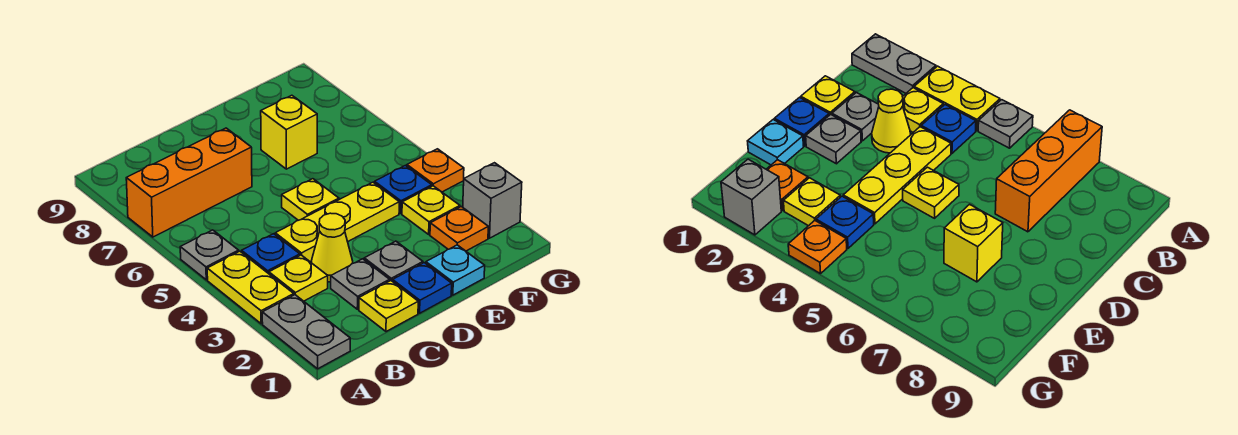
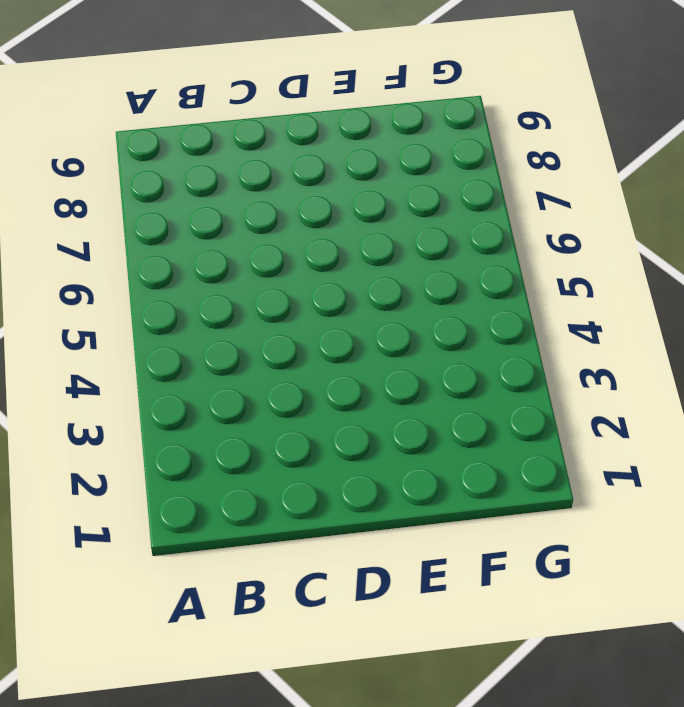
none -> grey 1x2 plate [262,295,350,369]
none -> yellow 1x2 plate [207,251,294,324]
none -> grey 1x1 plate [180,230,239,280]

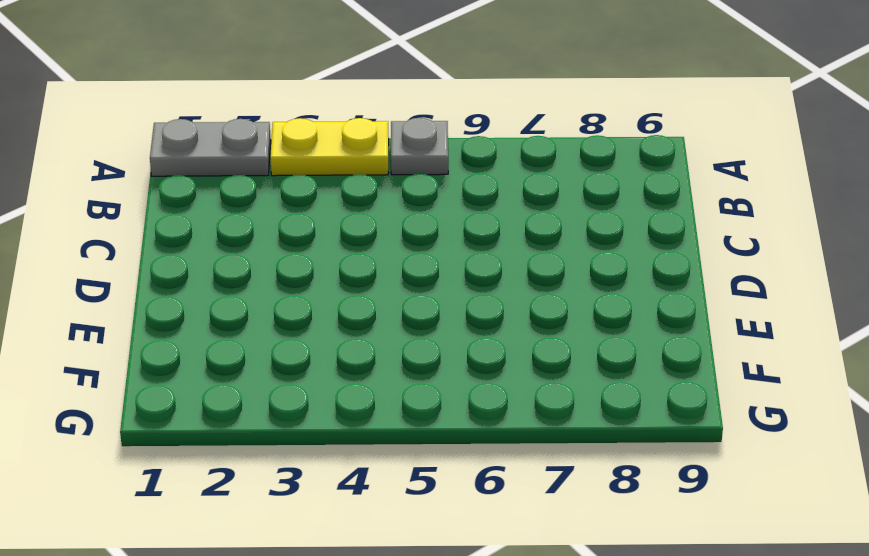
none -> orange 1x3 brick [126,128,252,237]
none -> yellow 1x1 plate [269,255,328,301]
none -> blue 1x1 plate [242,234,300,274]

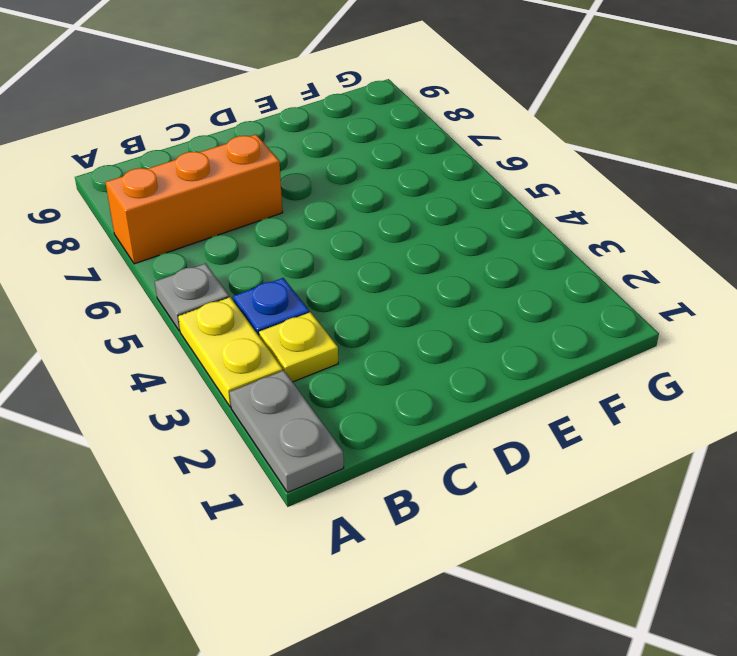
none -> yellow 1x1 plate [359,281,418,332]
none -> grey 1x1 plate [331,259,390,309]
none -> yellow 1x1 cone [311,213,353,282]

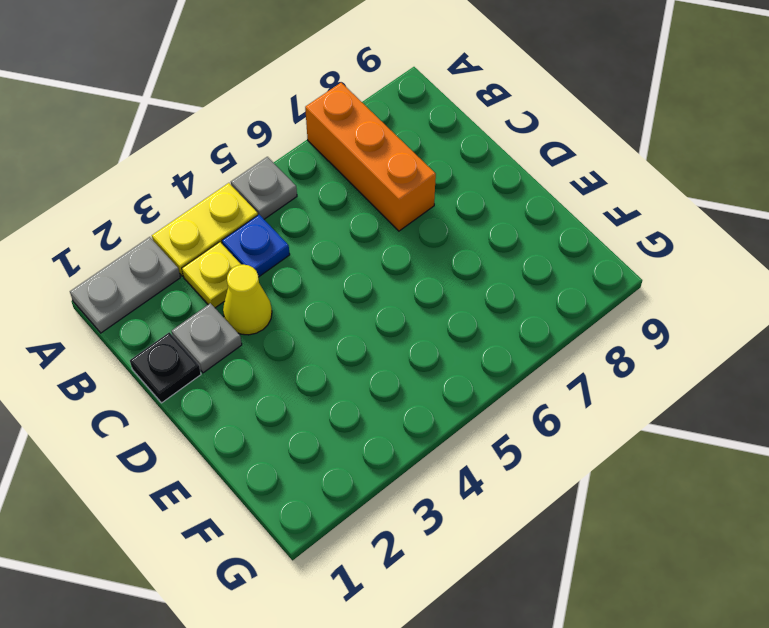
black 1x1 plate [130,332,201,403] -> yellow 1x1 plate [359,281,418,332]
none -> yellow 1x3 plate [275,182,399,261]
none -> blue 1x1 plate [393,263,452,313]
none -> grey 1x1 plate [364,241,423,281]

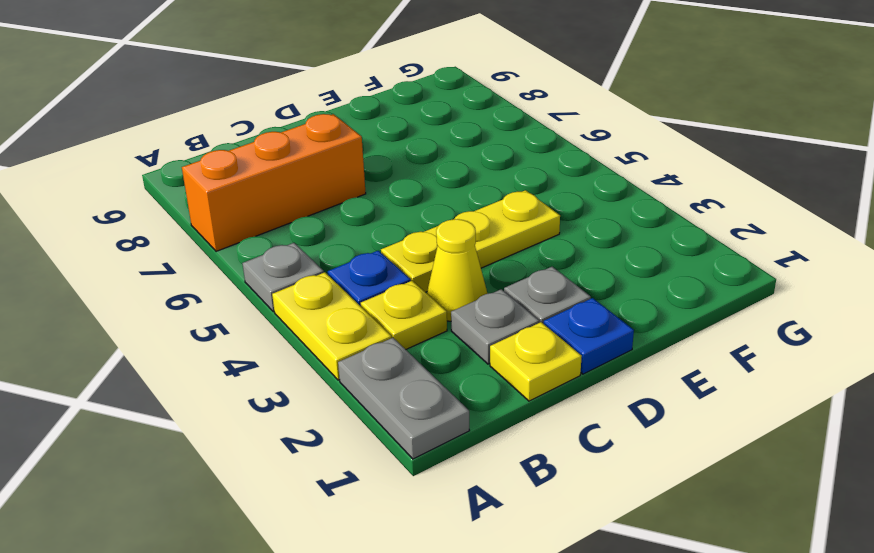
none -> yellow 1x1 plate [282,179,339,220]
none -> cyan 1x1 plate [426,245,485,295]
none -> yellow 1x1 brick [261,95,317,169]

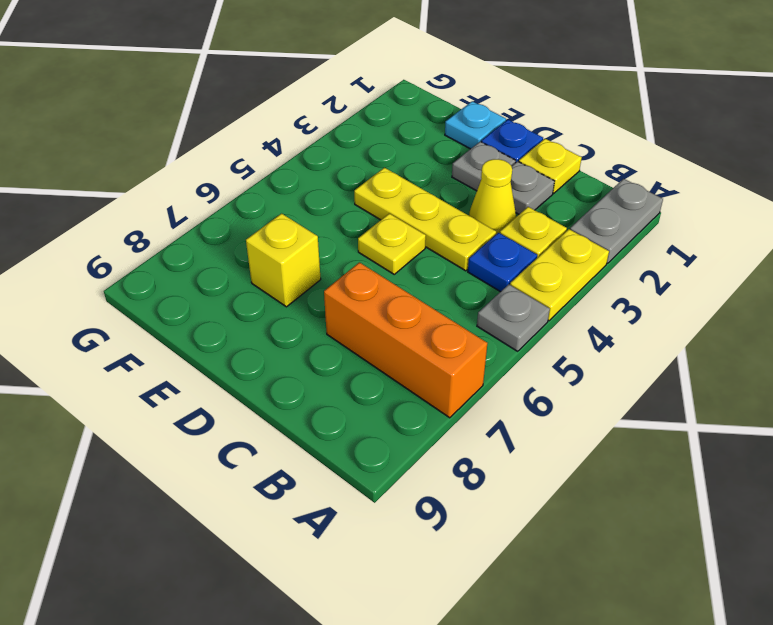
none -> orange 1x1 plate [430,207,488,251]
none -> yellow 1x1 plate [402,186,460,234]
none -> blue 1x1 plate [375,165,432,213]

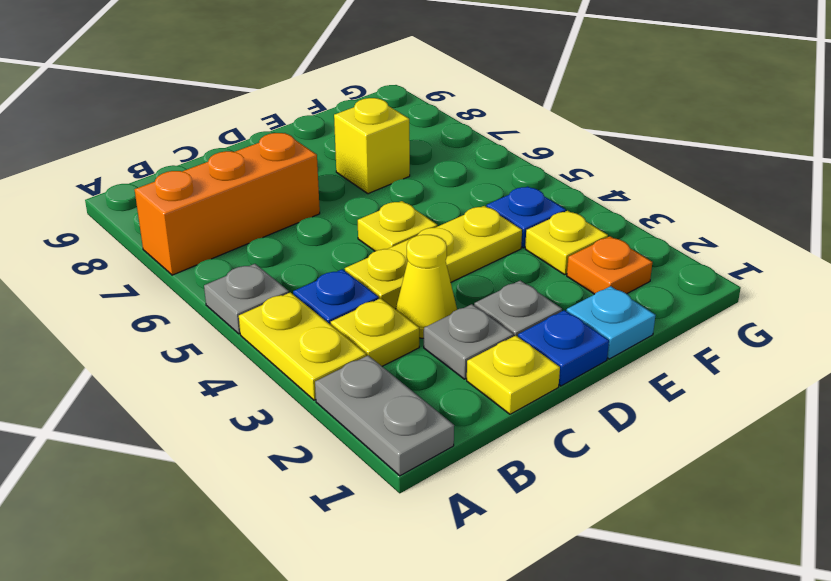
none -> grey 1x1 brick [463,163,522,238]
none -> orange 1x1 plate [407,149,464,192]

